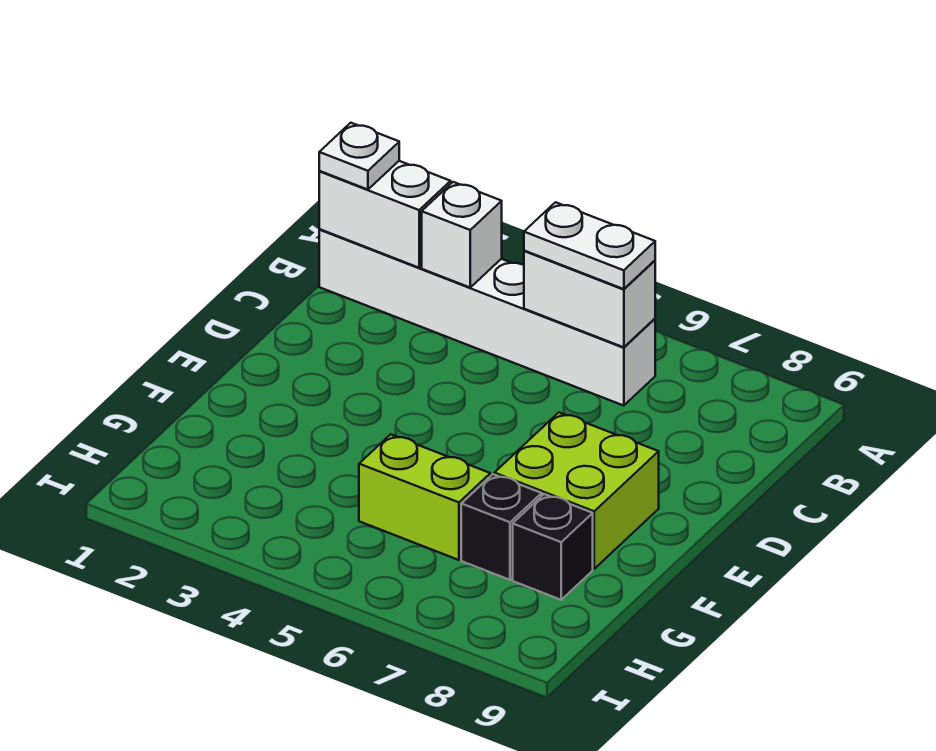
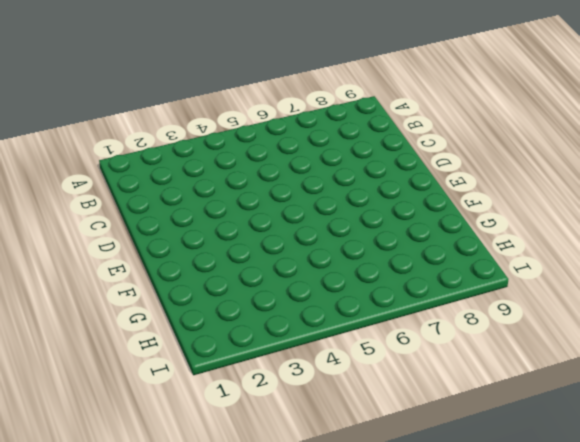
none -> white 1x6 brick [319,229,655,406]
none -> lime 2x2 brick [494,413,659,569]

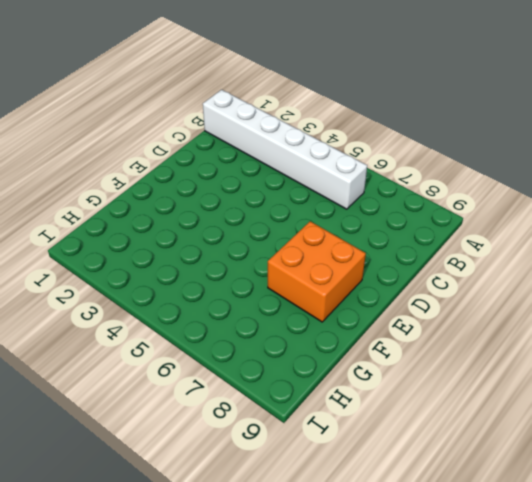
orange 2x2 brick [268,221,366,322] -> lime 2x2 brick [494,413,659,569]
none -> lime 1x2 brick [359,434,490,560]
none -> black 1x1 brick [461,474,542,580]

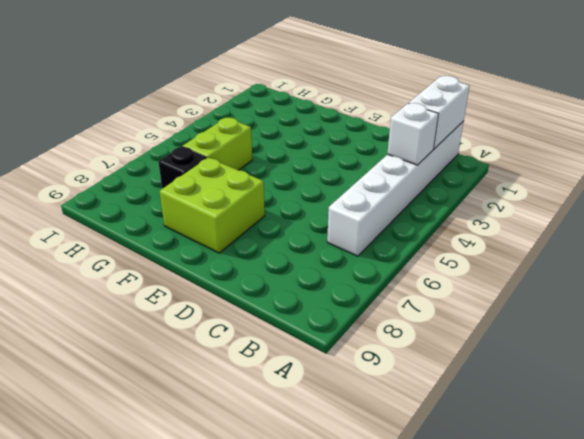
none -> black 1x1 brick [513,494,593,600]
none -> white 1x2 brick [524,251,655,347]

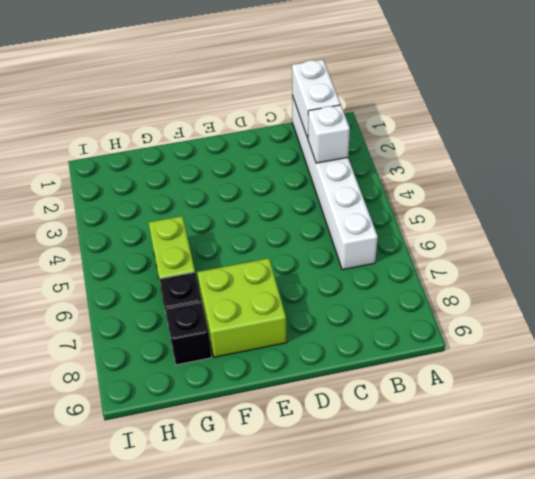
none -> white 1x2 brick [524,251,655,347]
none -> white 1x1 plate [319,123,399,190]

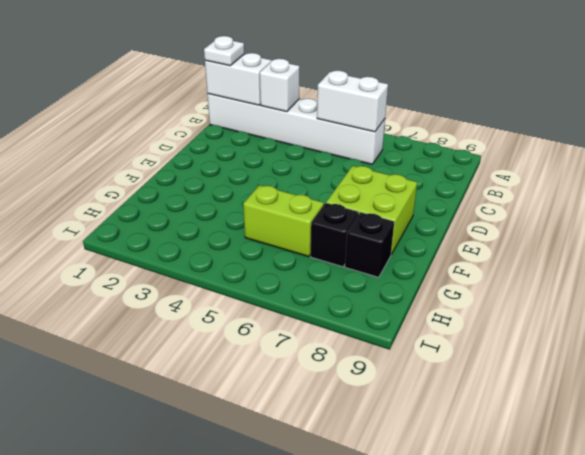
none -> white 1x2 plate [524,202,655,289]

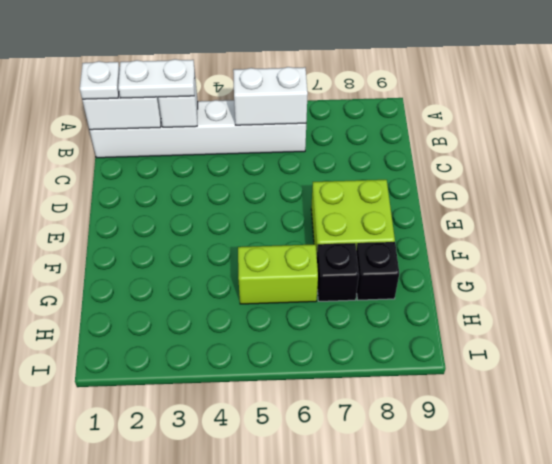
white 1x2 plate [118,59,195,98] -> white 1x2 plate moved to [524,202,655,289]

